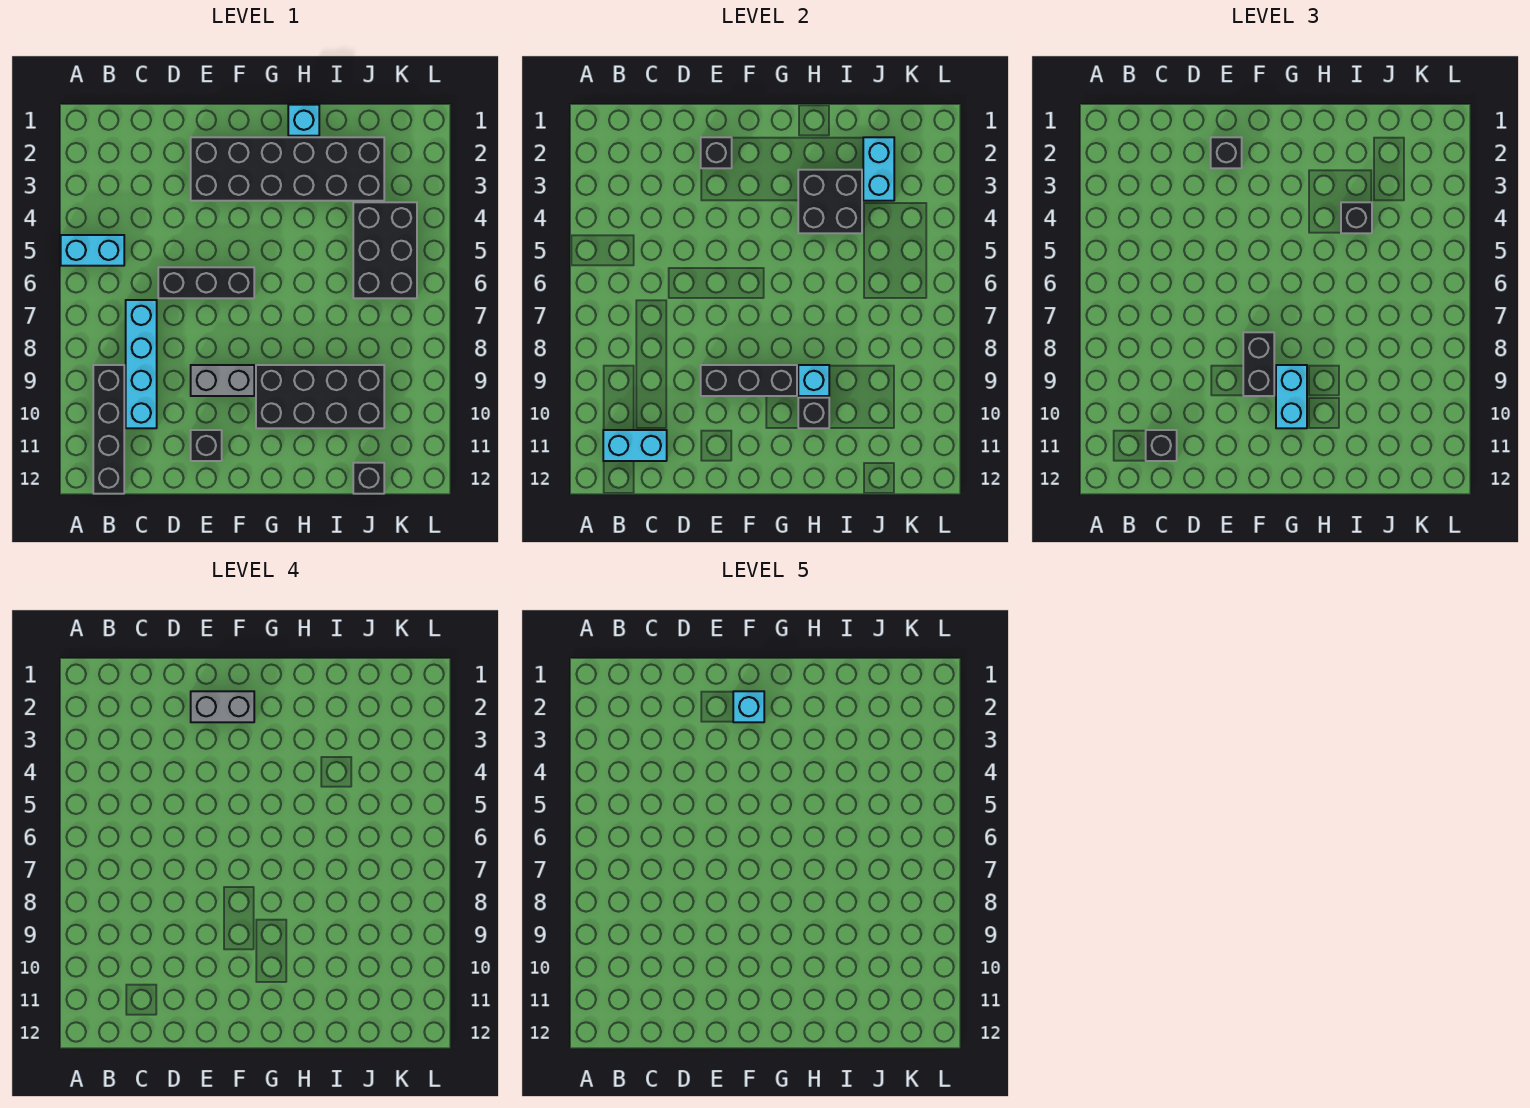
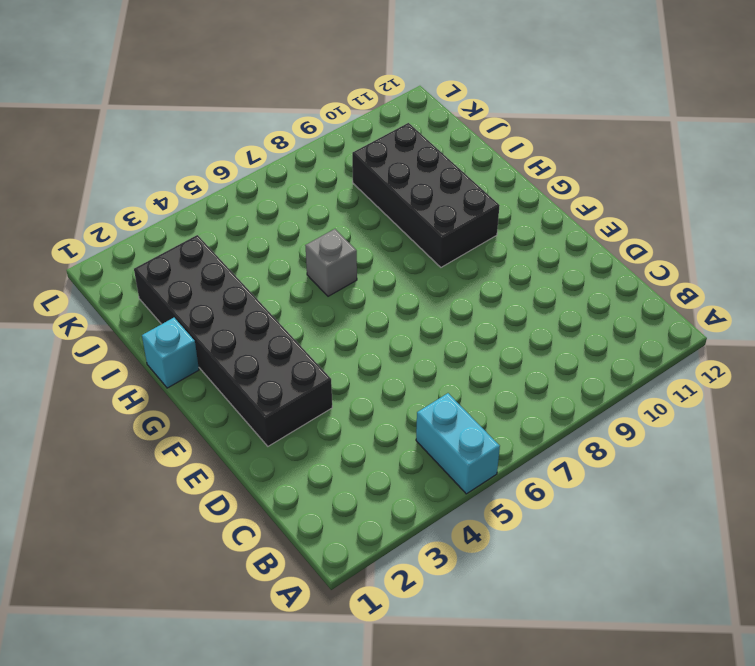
grey 1x1 brick [305,229,357,296] -> none
none -> black 1x4 brick [93,365,124,494]
none -> cyan 1x4 brick [126,300,157,428]
none -> black 1x3 brick [158,267,254,298]

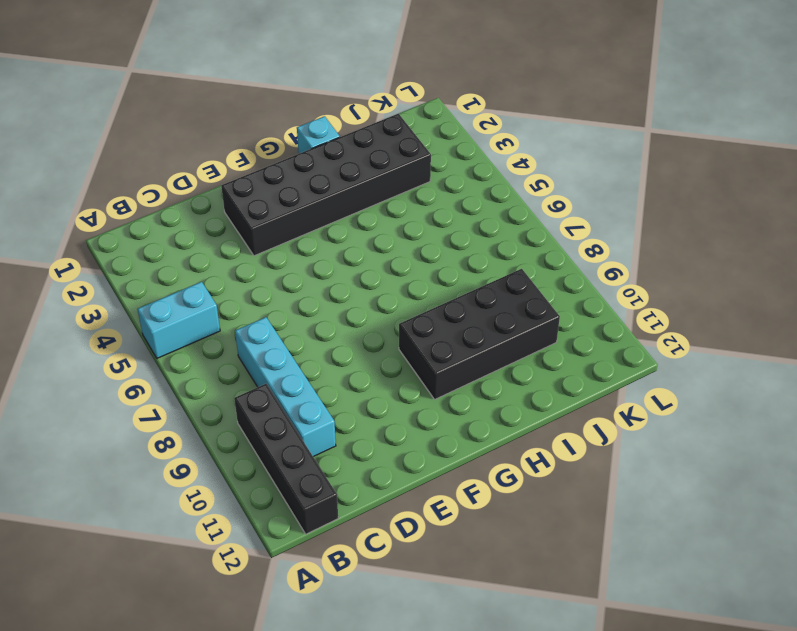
none -> black 1x3 brick [158,267,254,298]
none -> grey 1x2 brick [191,365,254,396]
none -> black 1x1 brick [191,430,222,461]

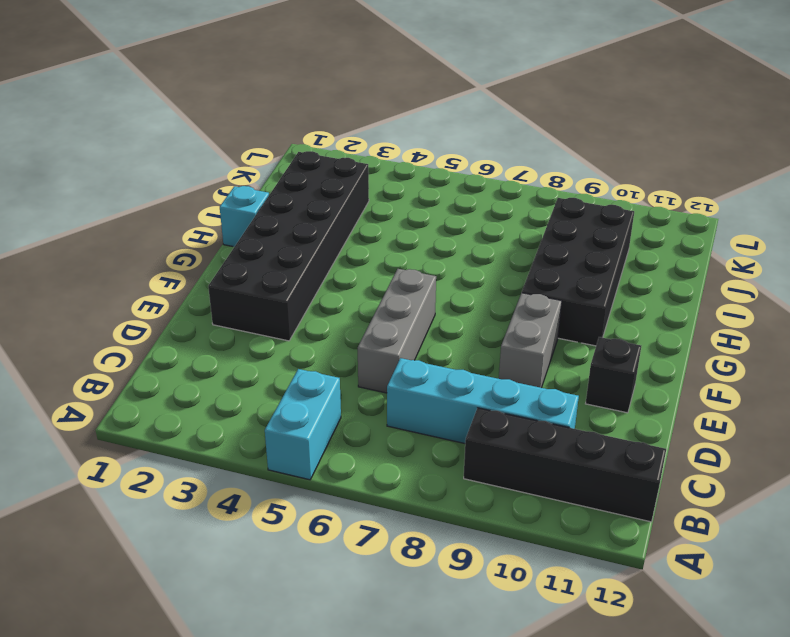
grey 1x3 brick [358,269,436,393] -> black 1x3 brick [158,267,254,298]
none -> black 2x3 brick [353,202,417,298]
none -> black 1x1 brick [353,463,384,494]
none -> cyan 1x2 brick [603,430,667,461]

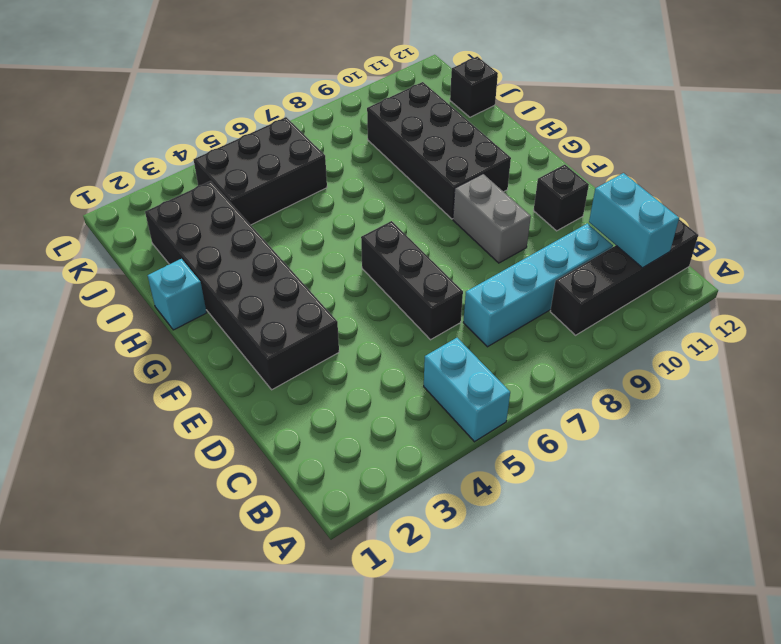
none -> black 1x1 brick [701,137,732,168]
none -> black 1x3 brick [701,365,797,396]
none -> black 2x2 brick [798,170,862,233]

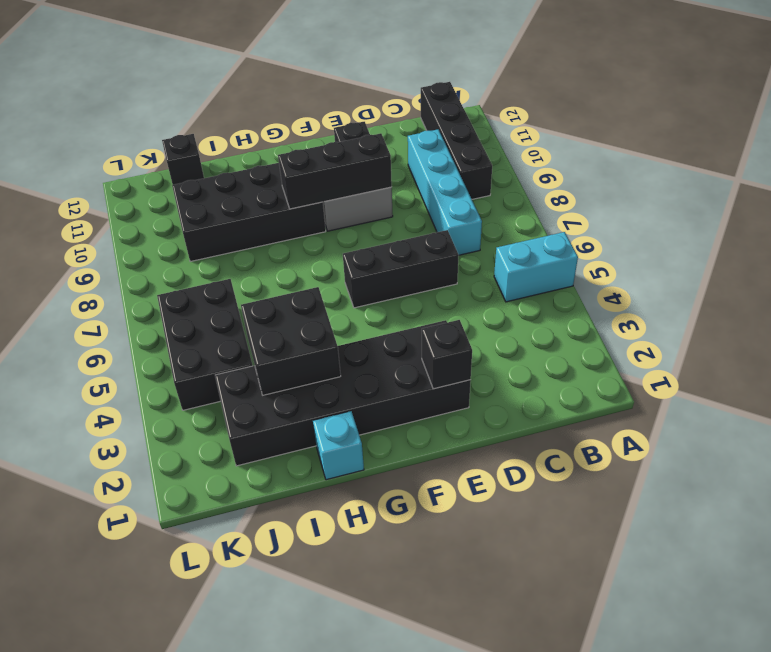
none -> cyan 1x2 brick [603,430,667,461]
none -> cyan 1x1 brick [798,365,829,396]
none -> black 1x1 brick [798,398,829,428]

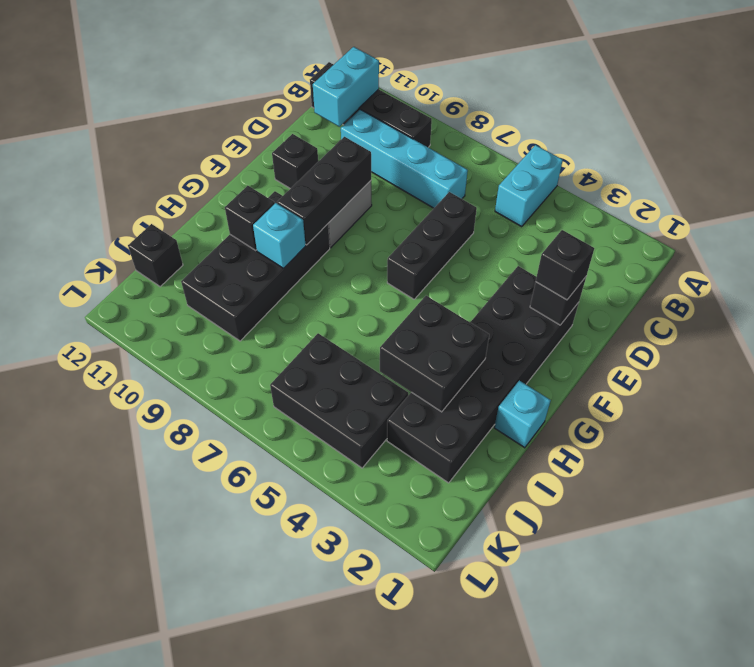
none -> cyan 1x2 brick [863,137,894,201]
none -> black 1x1 brick [1146,430,1177,461]
none -> black 1x2 brick [1243,332,1274,396]

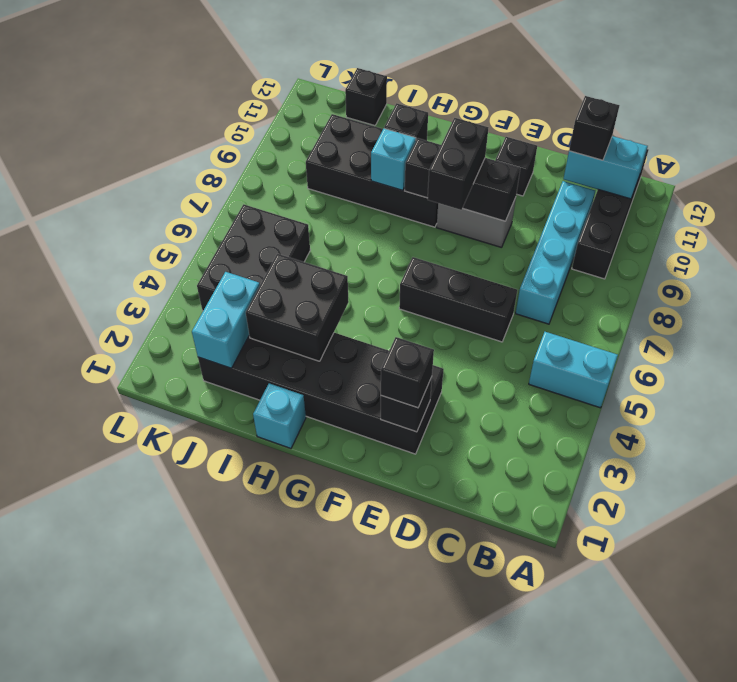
none -> cyan 1x2 brick [1276,365,1307,428]
none -> black 1x1 brick [1341,202,1372,233]
none -> grey 1x2 brick [191,691,254,722]

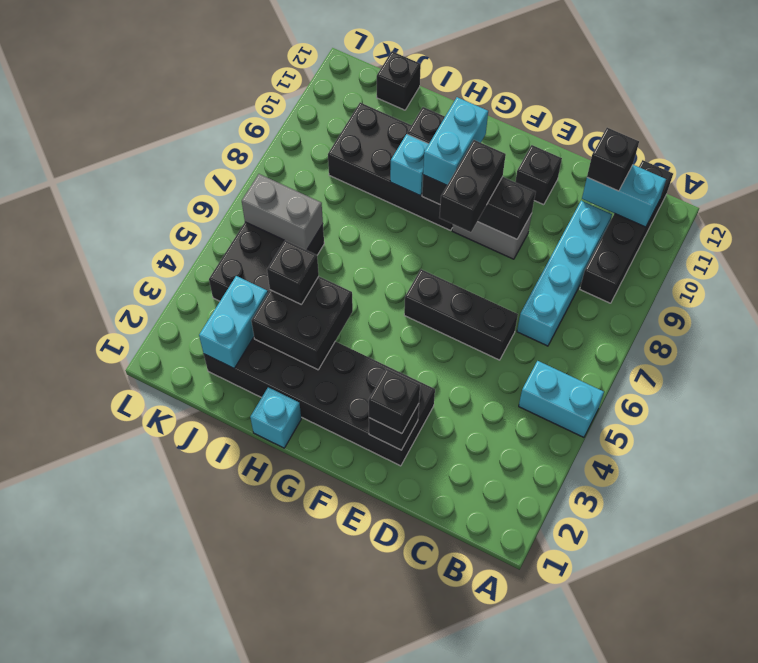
grey 1x2 brick [242,174,323,250] -> grey 1x2 brick moved to [191,691,254,722]
none -> cyan 1x1 brick [733,691,764,722]

